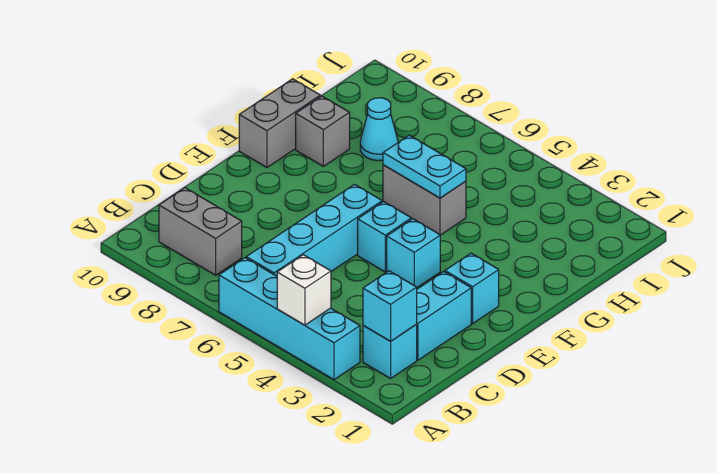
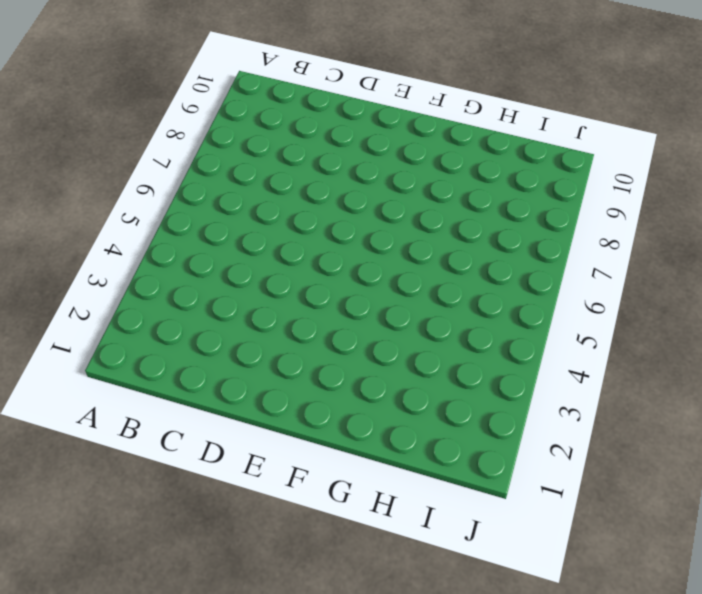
none -> cyan 1x4 brick [219,258,360,380]
none -> cyan 1x1 brick [363,325,417,379]
none -> cyan 1x4 brick [246,184,382,276]

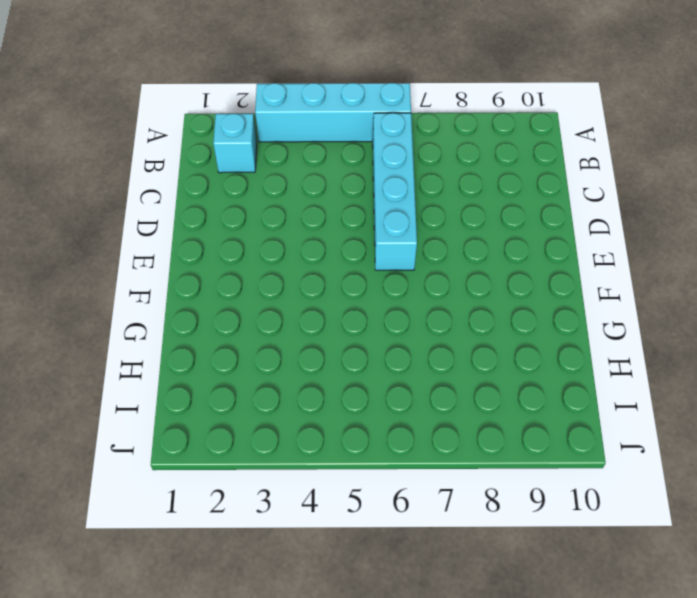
none -> grey 1x2 brick [159,188,242,275]
none -> cyan 1x2 brick [416,271,471,360]
none -> cyan 1x1 brick [445,253,499,323]

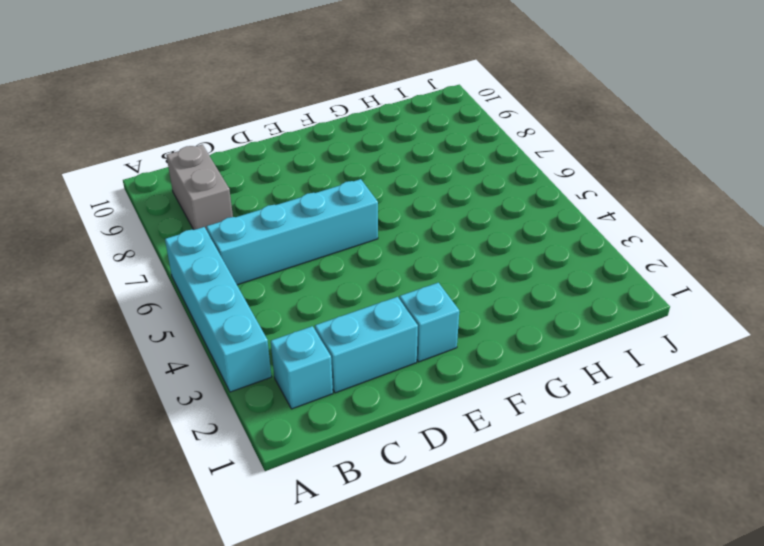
none -> cyan 1x1 brick [387,219,440,287]
none -> cyan 1x1 brick [358,202,411,272]
none -> grey 1x2 brick [239,79,320,168]

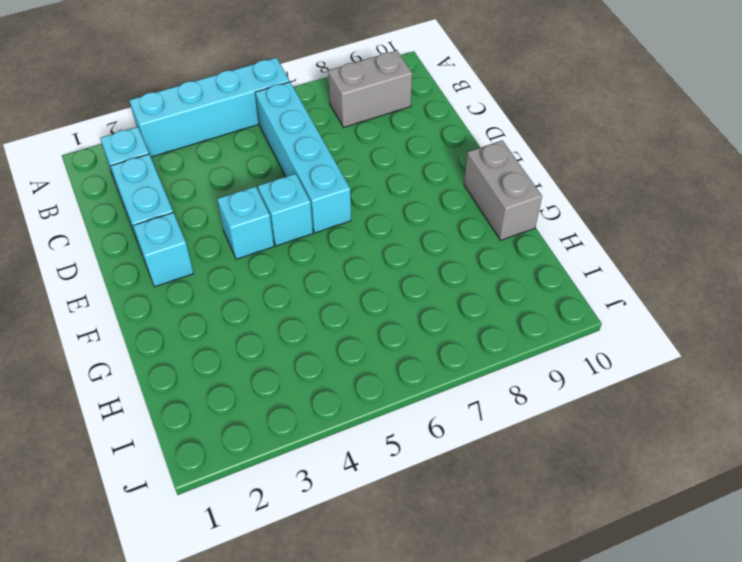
none -> grey 1x2 brick [383,165,466,235]
none -> grey 1x1 brick [296,96,350,166]
none -> cyan 1x1 cone [360,98,398,161]

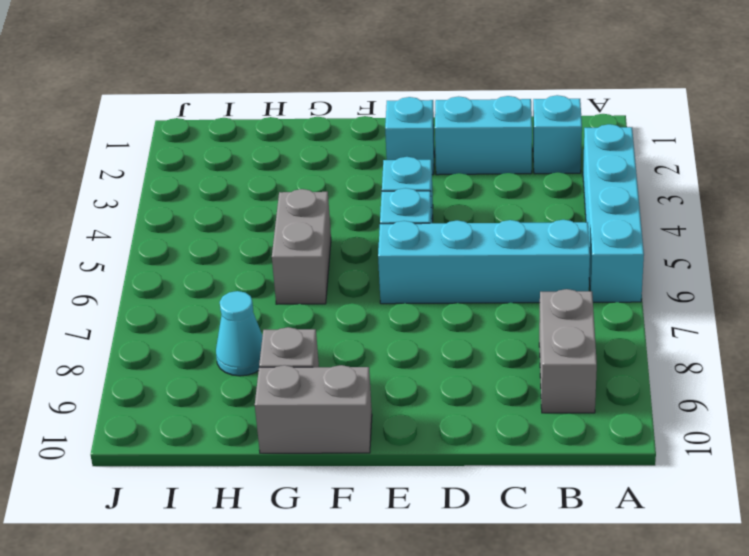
none -> white 1x1 brick [277,255,331,325]
none -> cyan 1x1 brick [363,271,417,341]
none -> cyan 1x2 plate [383,135,466,198]

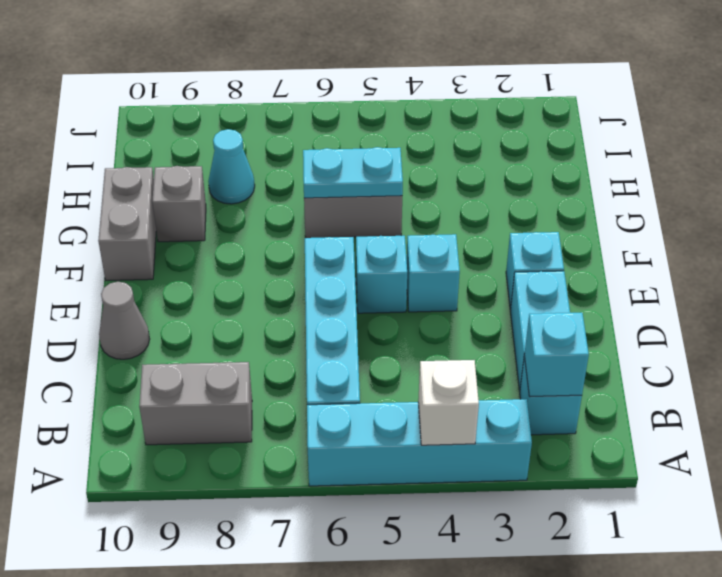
grey 1x1 cone [99,282,150,359] -> none

